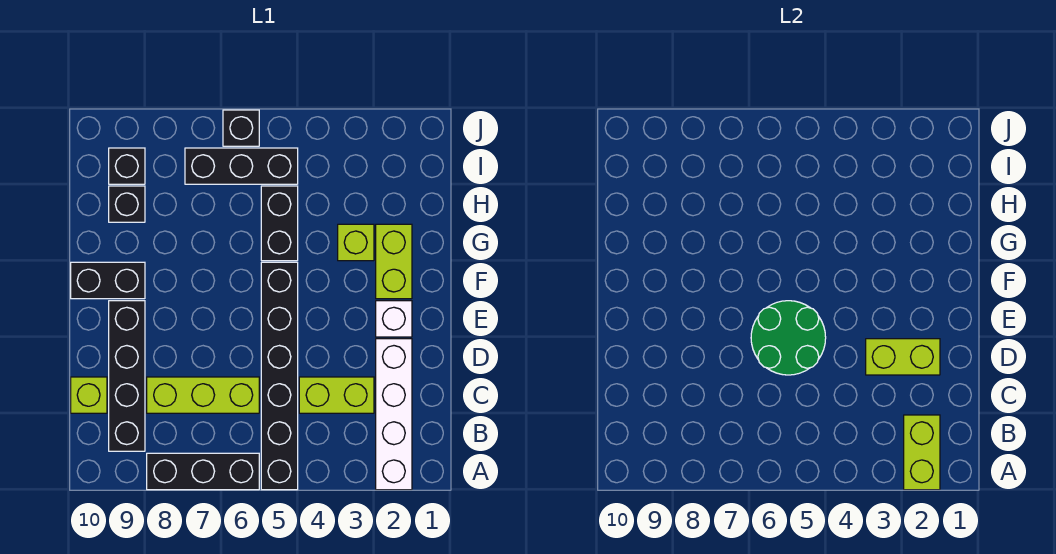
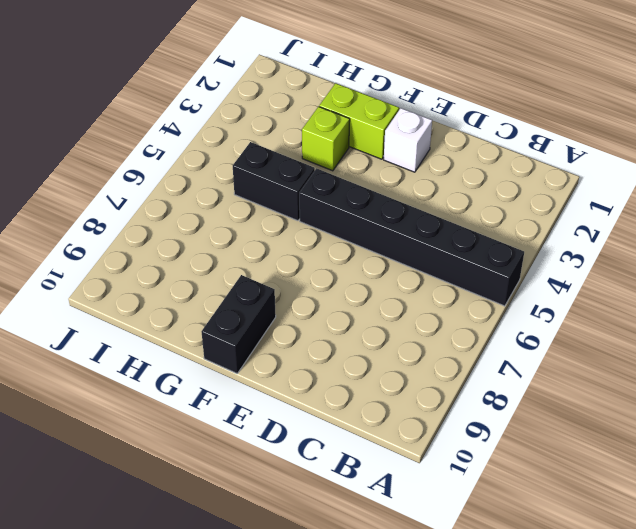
none -> white 1x4 brick [376,339,412,490]
none -> black 1x3 brick [147,453,259,490]
none -> black 1x4 brick [109,301,145,451]

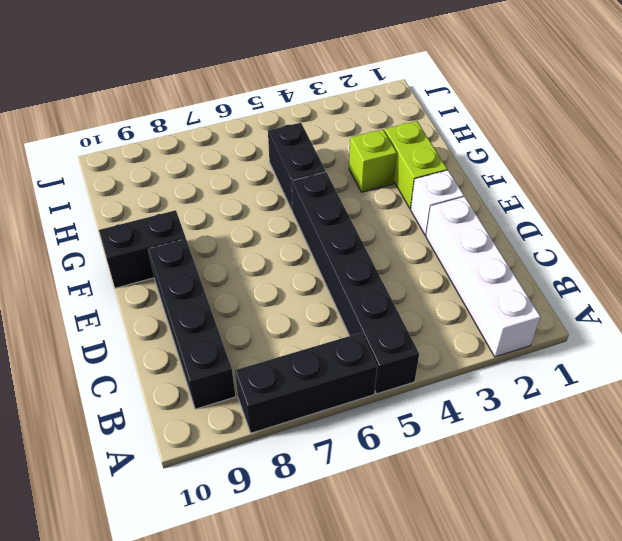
none -> lime 1x2 brick [299,377,374,413]
none -> lime 1x3 brick [147,377,259,413]
none -> lime 1x1 brick [71,377,107,413]

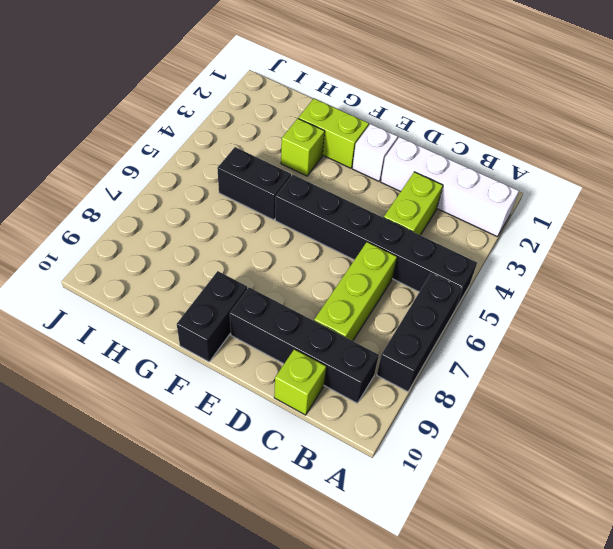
none -> black 1x1 brick [109,186,145,222]
none -> black 1x3 brick [185,148,298,184]
none -> black 1x1 brick [109,148,145,184]

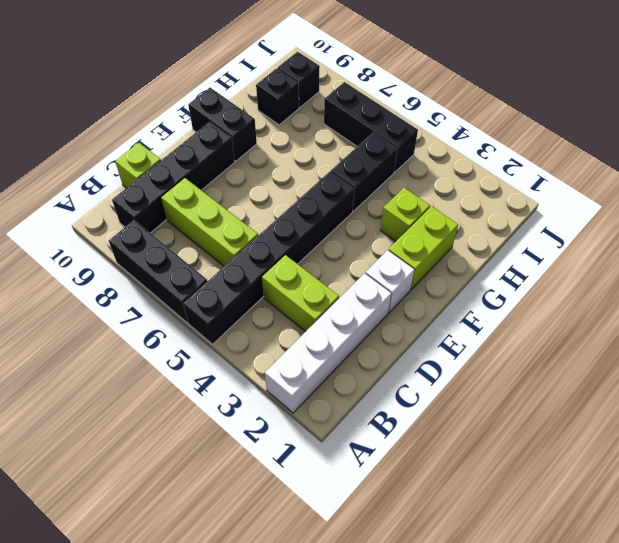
none -> black 1x1 brick [223,110,259,146]
none -> lime 1x2 brick [904,415,940,490]
none -> lime 1x2 brick [866,339,940,375]

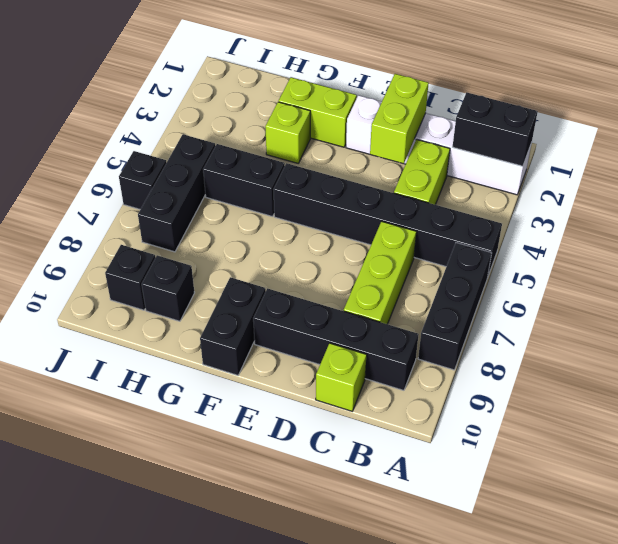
black 1x2 brick [453,92,538,166] -> lime 1x2 brick [904,415,940,490]
none -> green 2x2 round brick [751,301,826,375]

